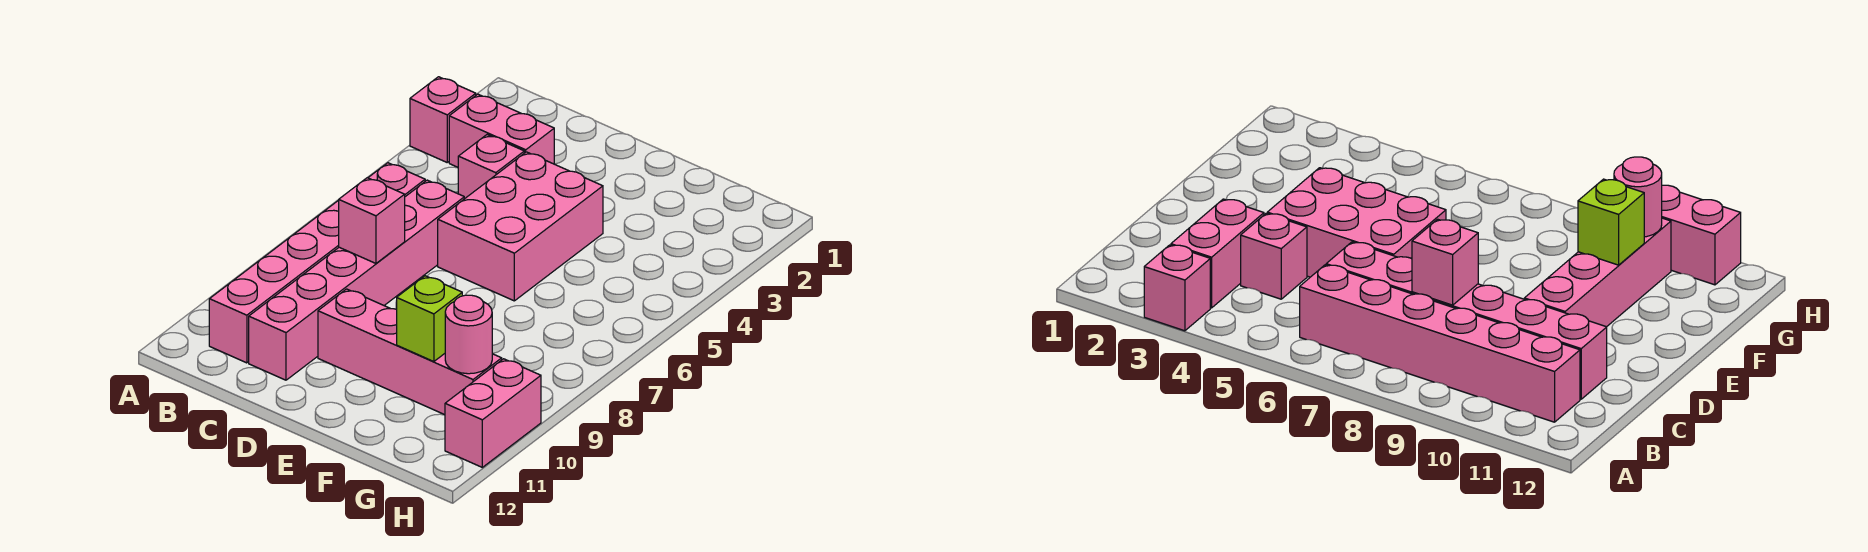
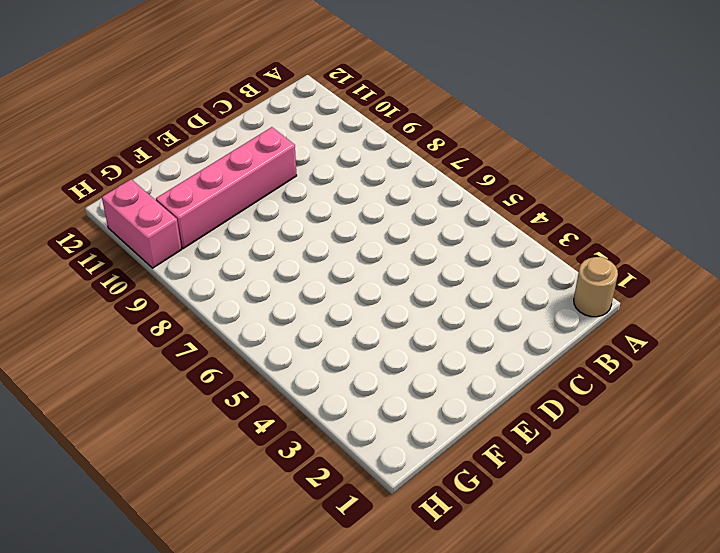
tan 1x1 round brick [574,257,618,317] -> none
none -> pink 1x1 brick [410,77,476,162]
none -> pink 1x2 brick [449,94,554,167]

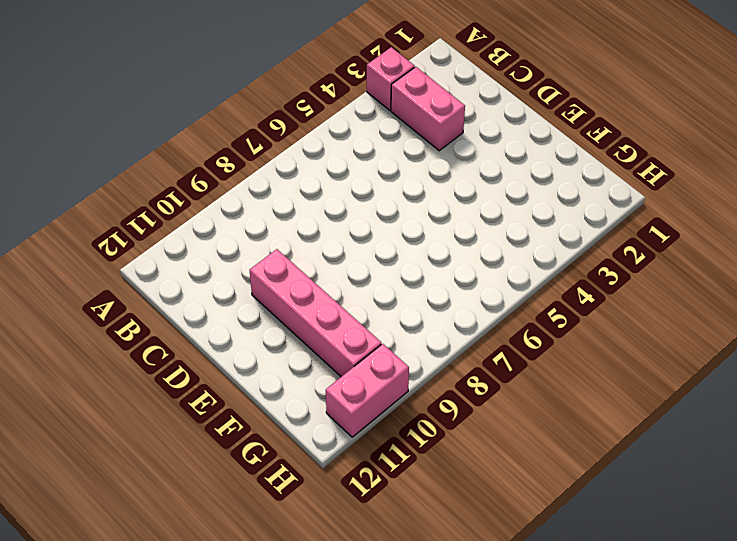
none -> pink 1x6 brick [209,163,425,363]
none -> pink 1x1 brick [458,135,524,199]

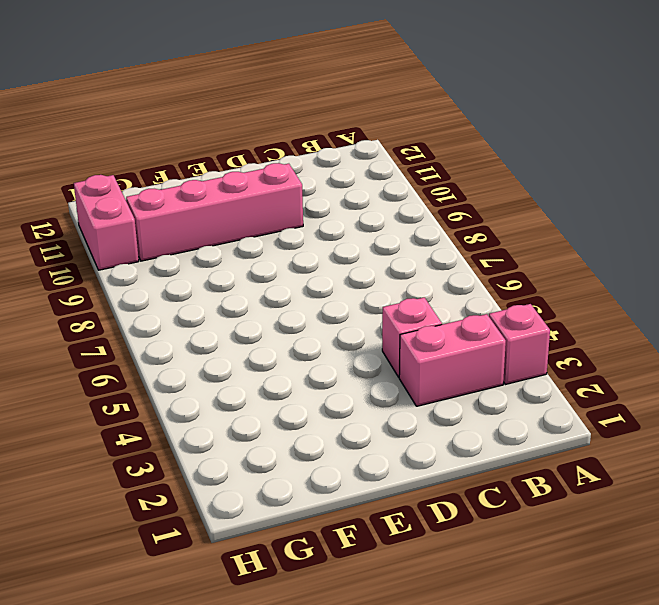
none -> pink 1x6 brick [209,163,425,363]
none -> pink 1x6 brick [249,180,464,380]

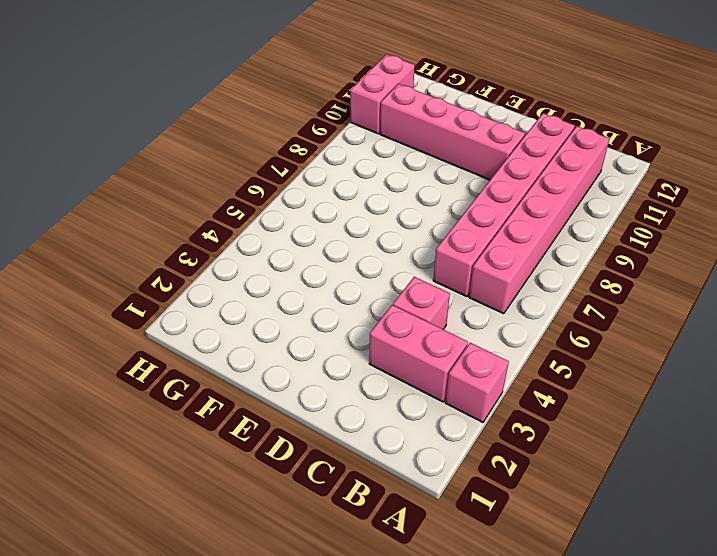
none -> pink 2x3 brick [438,152,603,301]
none -> pink 1x1 brick [339,178,405,263]

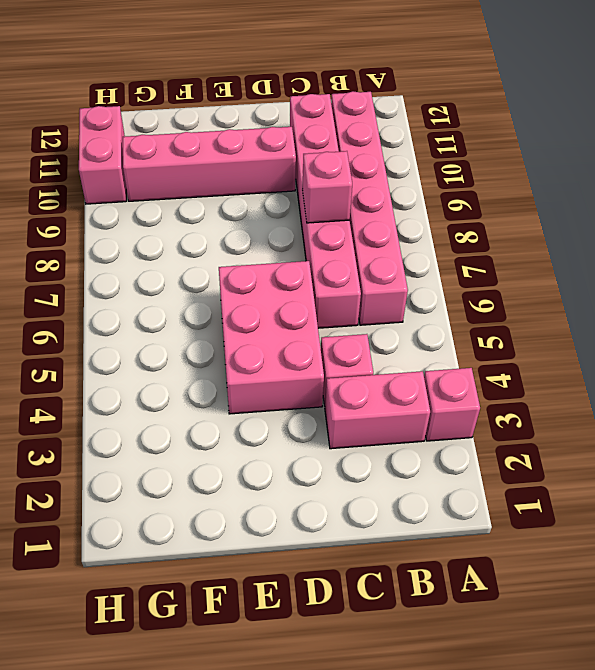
none -> lime 1x1 brick [397,276,462,362]
none -> pink 1x1 round brick [445,295,492,374]

